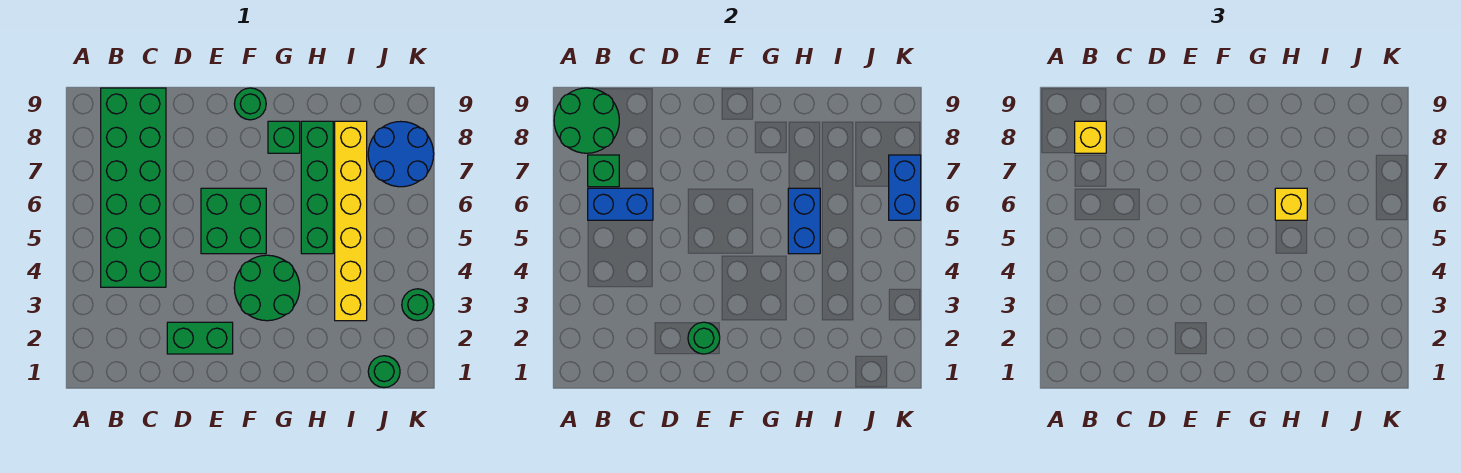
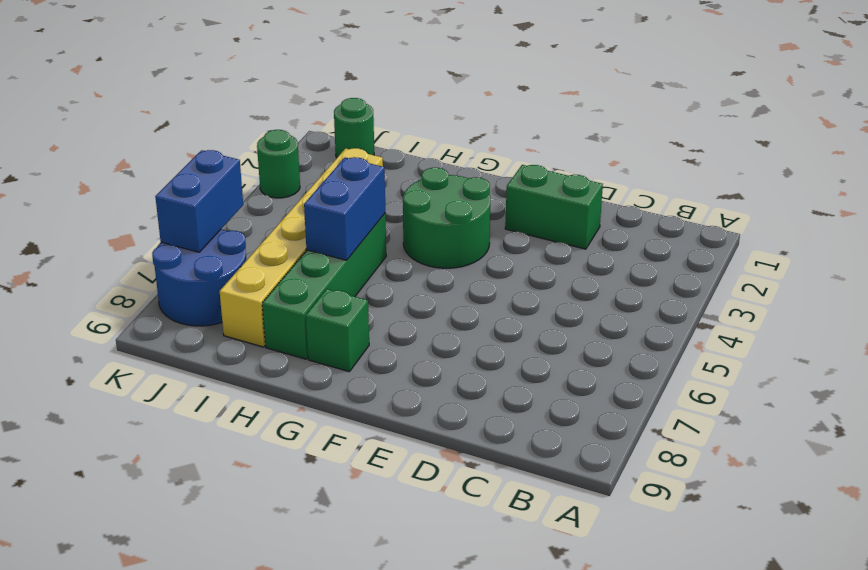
none -> green 2x6 brick [101,88,166,287]
none -> green 2x2 brick [201,188,266,254]
none -> green 1x1 round brick [234,88,266,120]

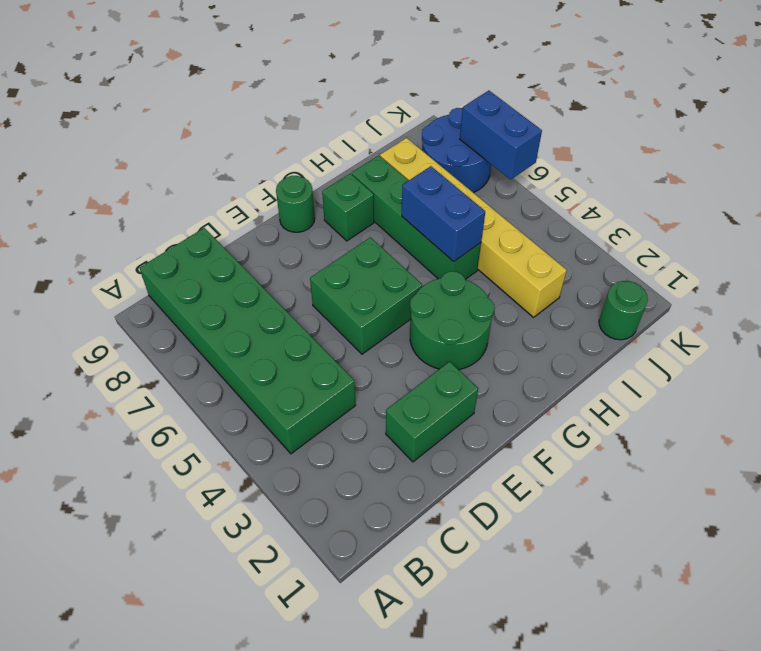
none -> green 1x1 round brick [402,289,434,321]
none -> green 2x2 round brick [554,88,619,153]
none -> blue 1x2 brick [588,188,653,220]

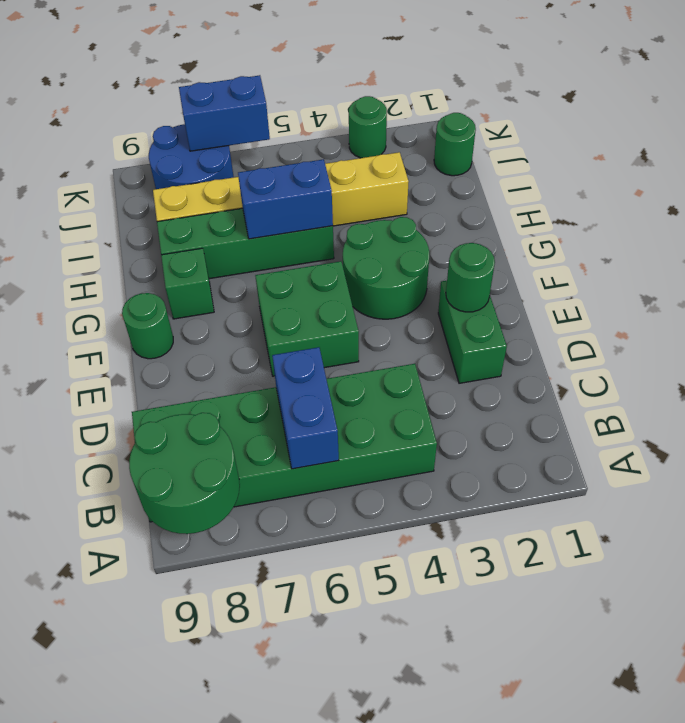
none -> green 1x1 brick [588,155,619,187]
none -> yellow 1x1 brick [1075,121,1106,153]
none -> yellow 1x1 brick [1275,188,1307,220]

